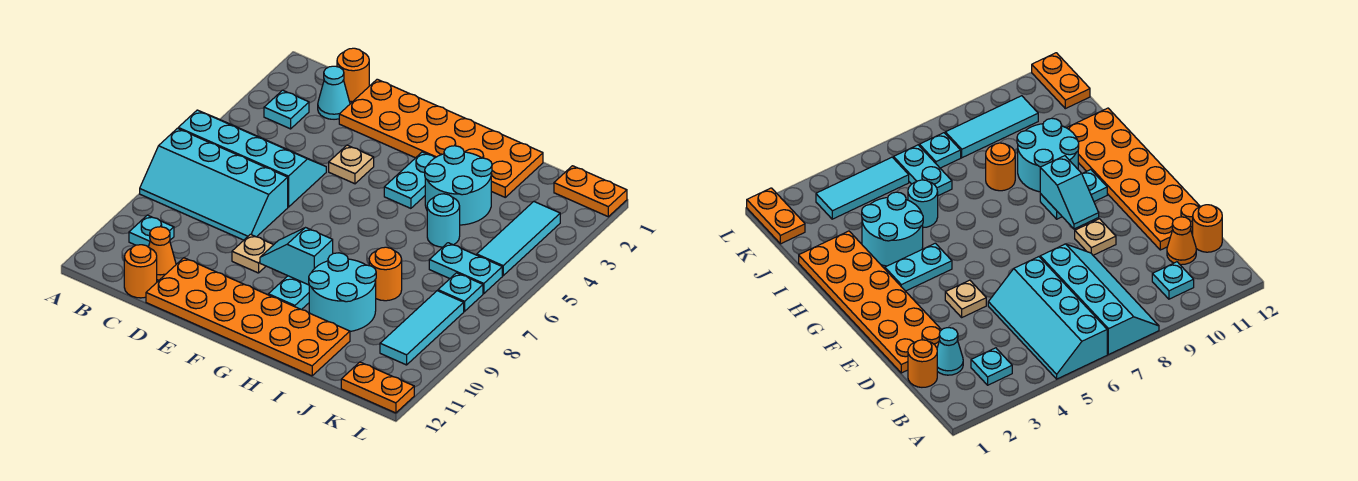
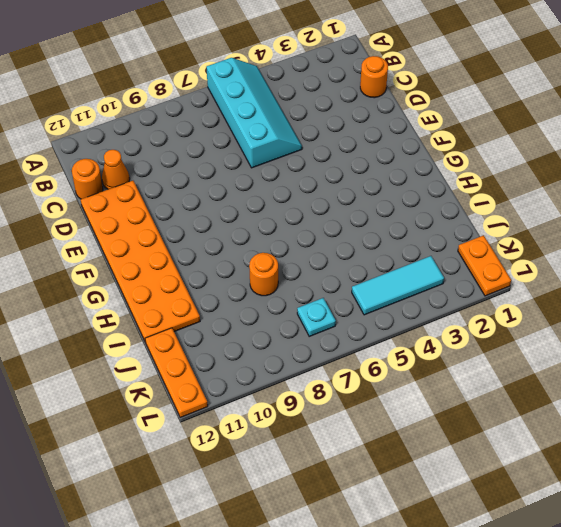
orange 1x3 plate [145,328,208,418] -> orange 1x2 plate [341,362,414,413]
none -> cyan 2x4 slope [140,128,288,240]
none -> cyan 1x1 plate [264,90,309,129]
none -> cyan 1x1 plate [129,215,174,247]

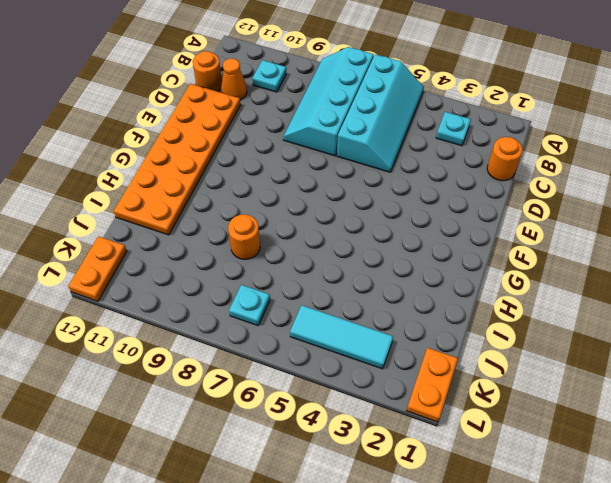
none -> cyan 1x1 cone [318,66,350,119]
none -> orange 2x6 plate [339,79,543,197]
none -> tan 1x1 plate [329,145,374,184]

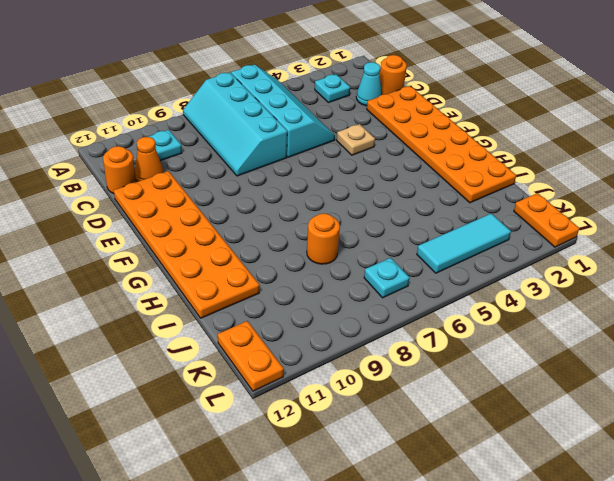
none -> tan 1x1 plate [232,234,273,273]
none -> cyan 1x2 plate [384,152,435,208]
none -> cyan 1x2 plate [268,276,309,310]

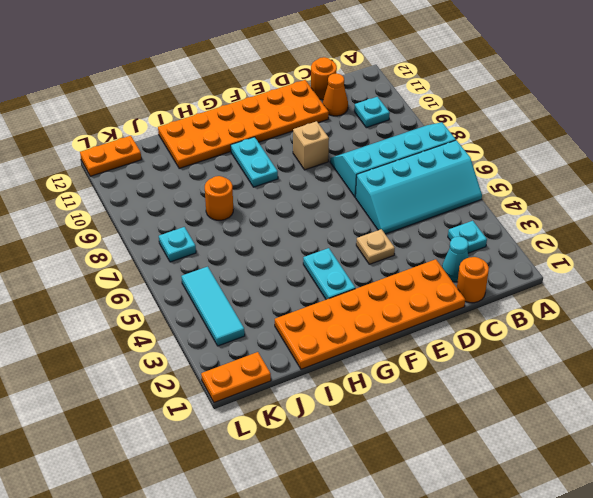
tan 1x1 brick [293,121,329,170] -> tan 1x1 plate [232,234,273,273]
none -> cyan 2x2 round brick [425,146,492,225]
none -> cyan 2x2 round brick [309,253,376,331]
none -> cyan 1x1 round brick [427,194,460,247]

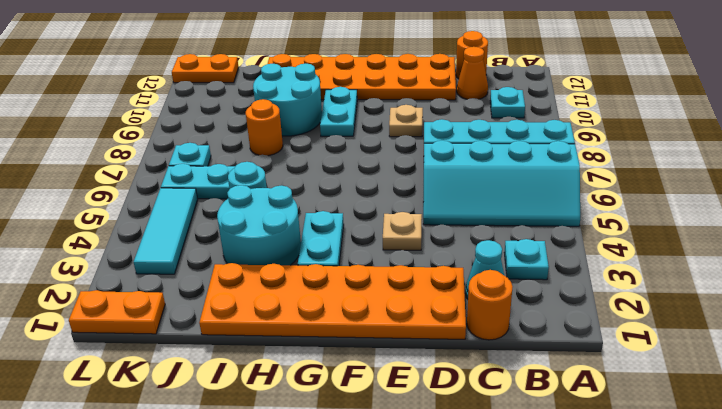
none -> cyan 1x3 tile [380,291,464,365]
none -> cyan 1x2 slope [260,228,333,285]

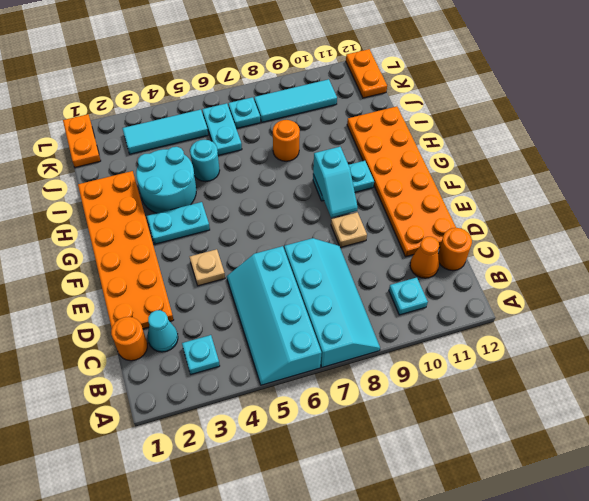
none -> cyan 2x2 round brick [309,253,376,331]

